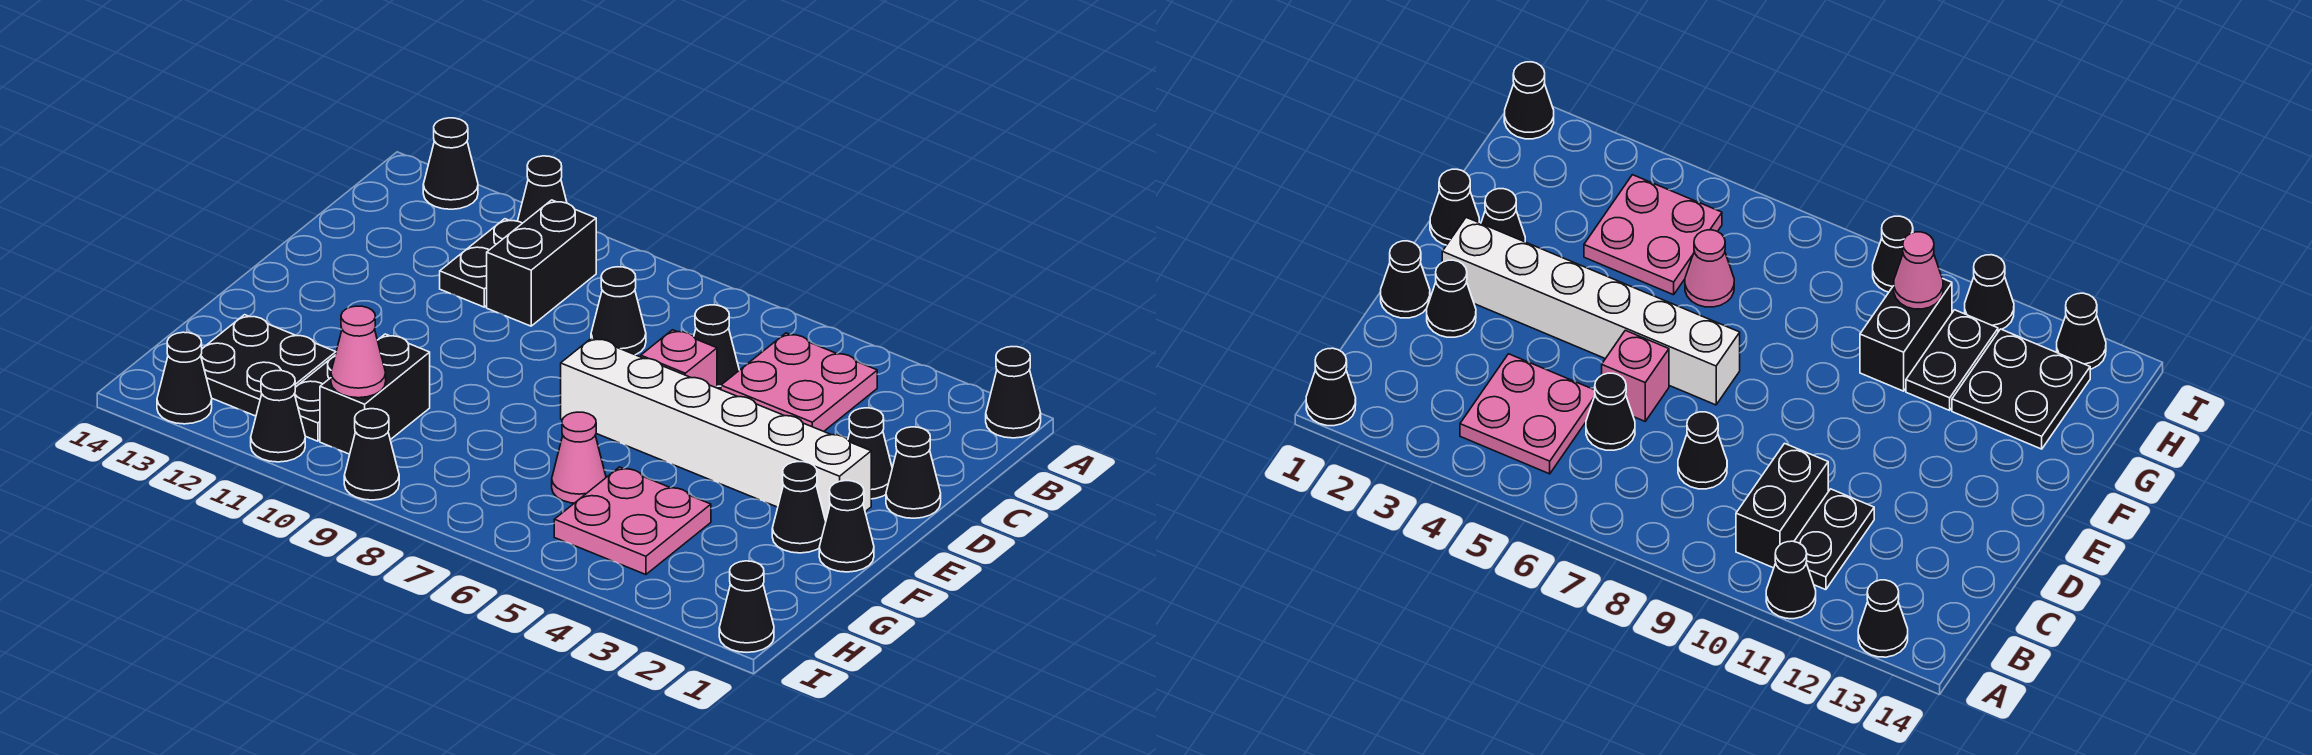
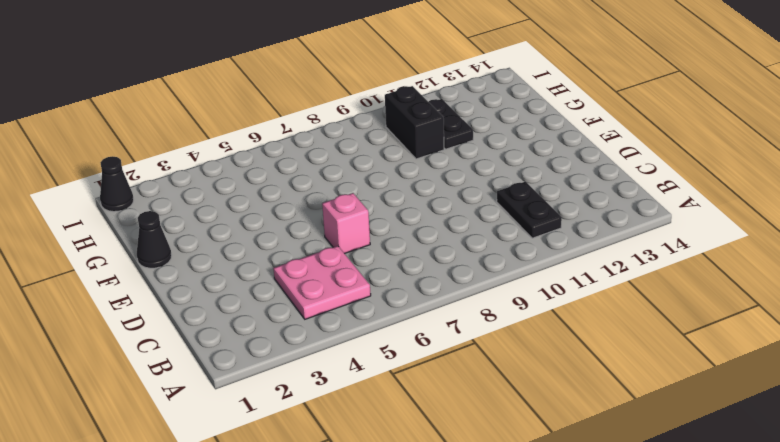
none -> black 1x1 cone [986,347,1041,438]
none -> black 1x1 cone [518,156,567,223]
none -> black 1x1 cone [423,118,478,209]

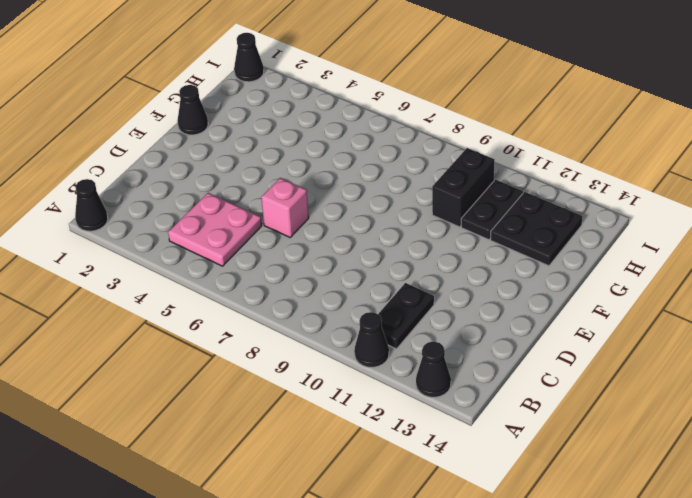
none -> black 1x2 brick [487,200,596,326]
none -> black 1x1 cone [694,305,739,390]
none -> black 1x1 cone [591,267,646,355]

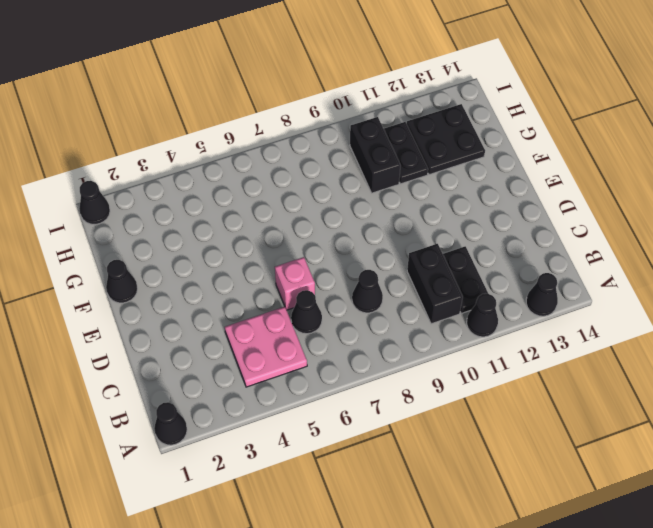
none -> black 1x1 cone [886,427,941,518]
none -> black 1x1 cone [848,408,892,499]
none -> white 1x6 brick [561,338,871,521]

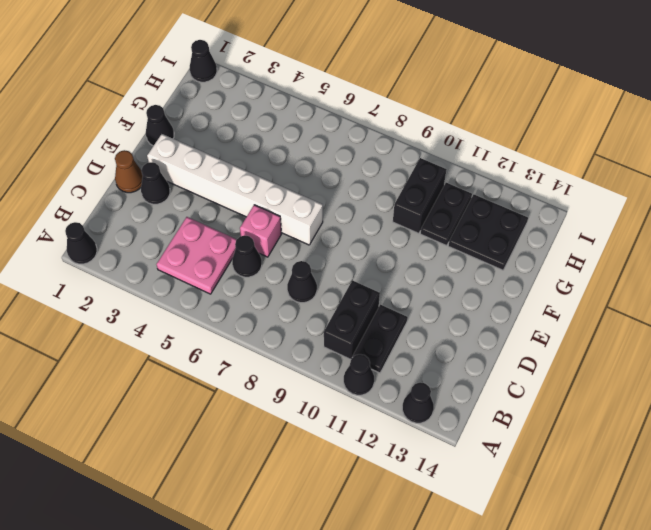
brown 1x1 cone [115,150,143,193] -> black 1x1 cone [886,427,941,518]
none -> black 1x1 cone [772,462,826,553]
none -> pink 2x2 plate [554,467,711,575]
none -> pink 1x1 cone [552,412,606,503]

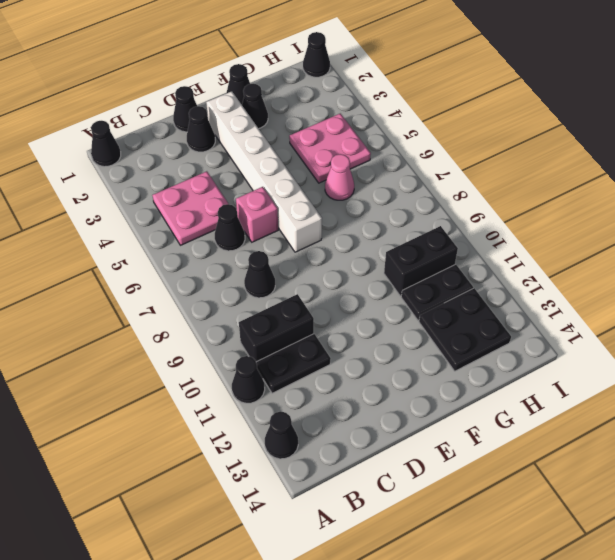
none -> black 1x1 cone [344,409,399,500]
none -> black 1x1 cone [251,371,305,462]
none -> black 1x1 cone [157,332,212,424]

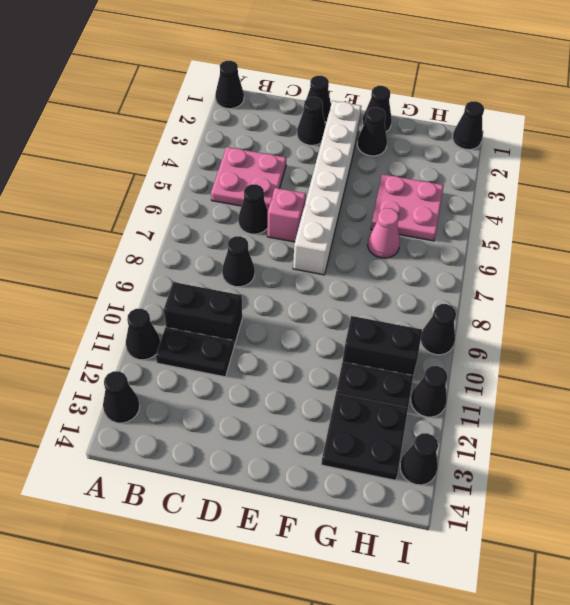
none -> pink 1x1 cone [331,306,386,398]

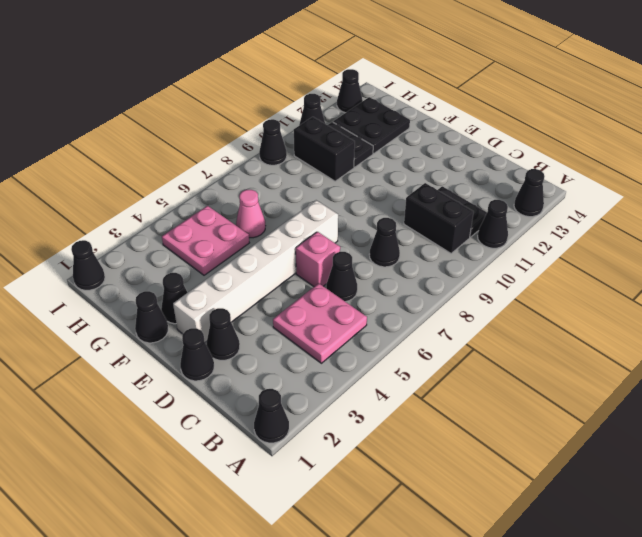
none -> pink 1x1 cone [331,306,386,398]

